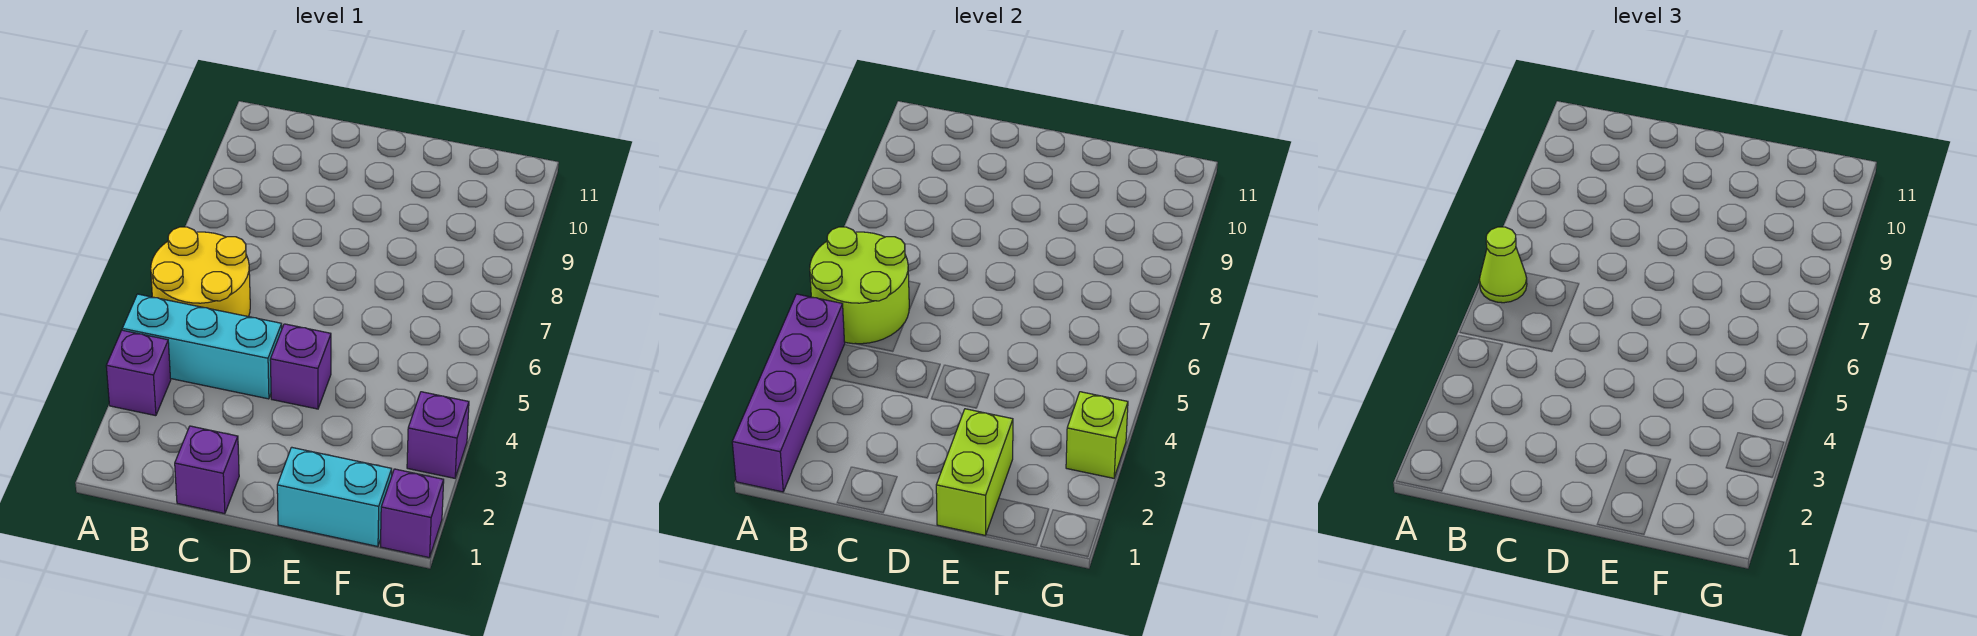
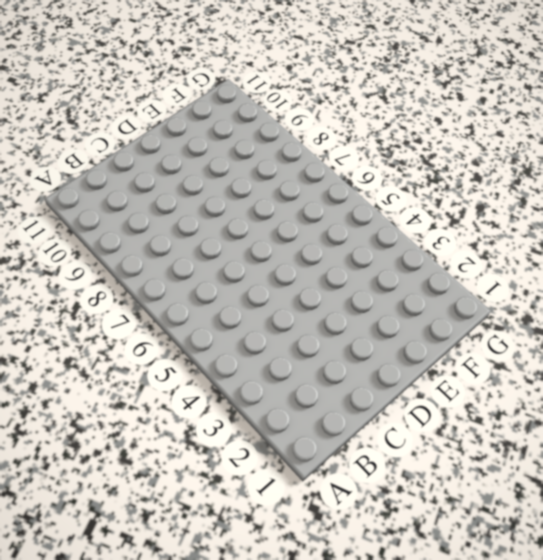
none -> purple 1x1 brick [106,330,171,416]
none -> cyan 1x3 brick [122,294,282,399]
none -> yellow 2x2 round brick [151,227,250,317]

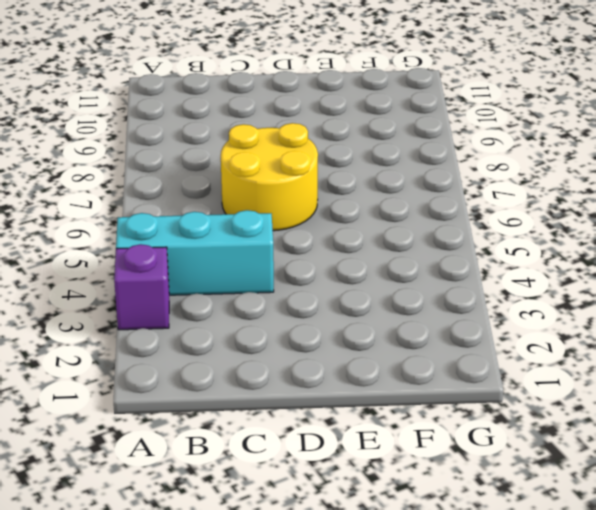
yellow 2x2 round brick [221,123,318,231] -> yellow 2x2 round brick moved to [151,227,250,317]
none -> purple 1x1 brick [175,426,239,514]
none -> purple 1x1 brick [270,324,331,409]
none -> cyan 1x2 brick [277,447,392,547]

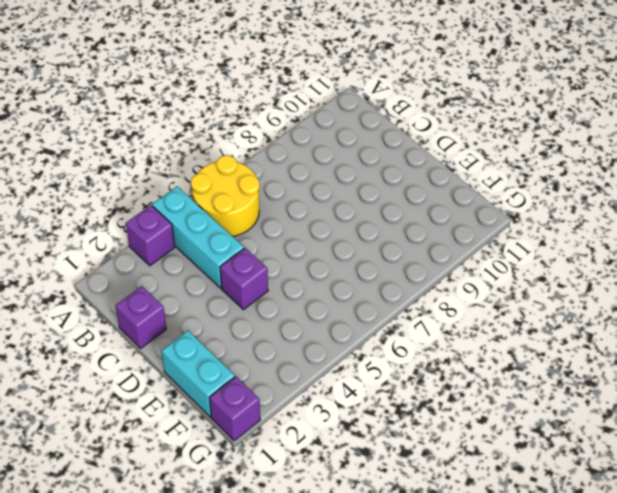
none -> purple 1x1 brick [407,392,469,478]
none -> purple 1x4 brick [732,294,845,492]
none -> lime 2x2 round brick [810,227,909,344]

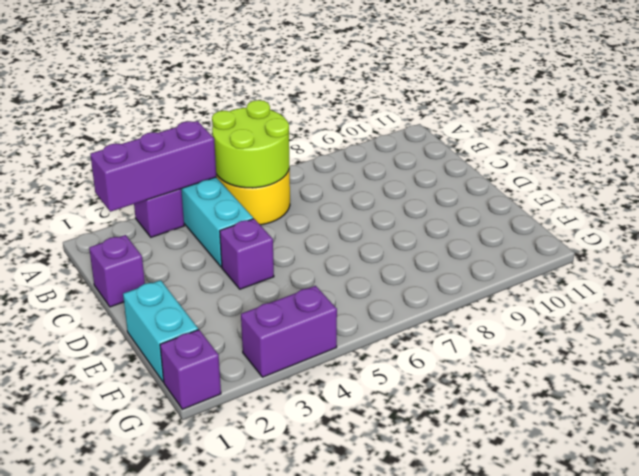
purple 1x3 brick [90,121,216,212] -> purple 1x4 brick [732,294,845,492]
purple 1x2 brick [241,286,337,377] -> purple 1x1 brick [407,392,469,478]
none -> lime 1x2 brick [936,409,1013,535]
none -> lime 1x1 brick [1066,392,1128,478]
none -> lime 1x1 cone [1479,227,1527,303]

